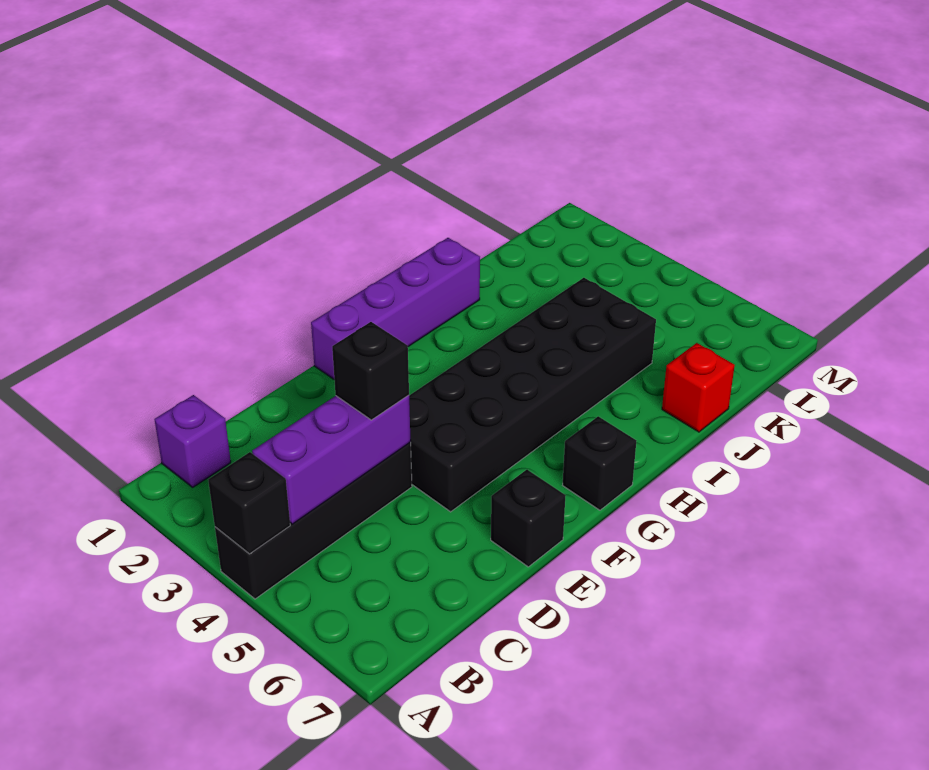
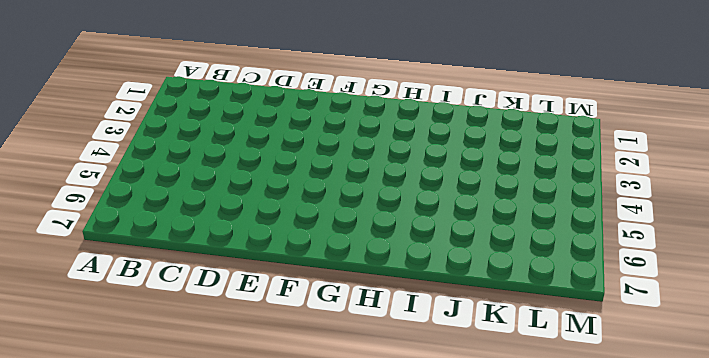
none -> black 1x4 brick [215,443,412,599]
none -> purple 1x1 brick [154,395,231,487]

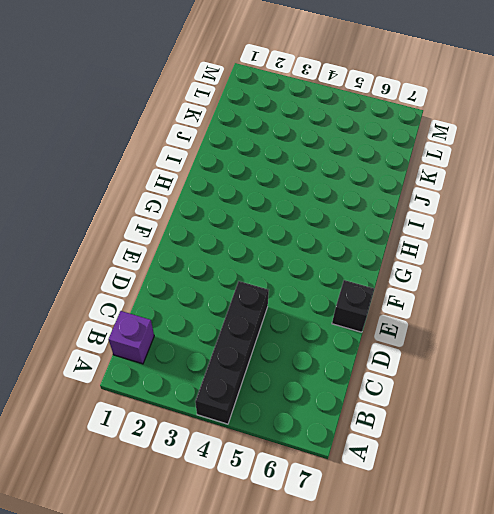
none -> black 2x6 brick [409,278,656,512]
none -> purple 1x4 brick [311,238,480,379]

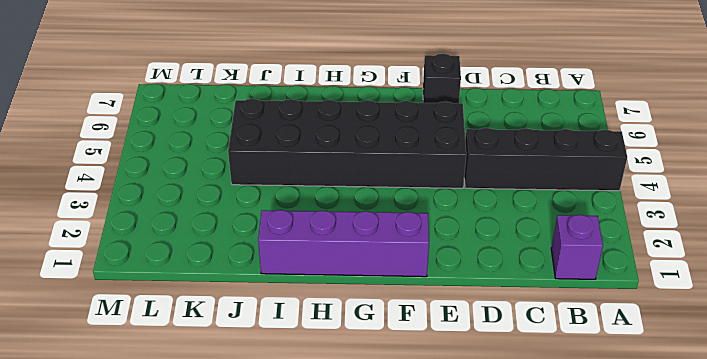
none -> black 1x1 brick [563,416,636,510]
none -> red 1x1 brick [662,343,735,432]

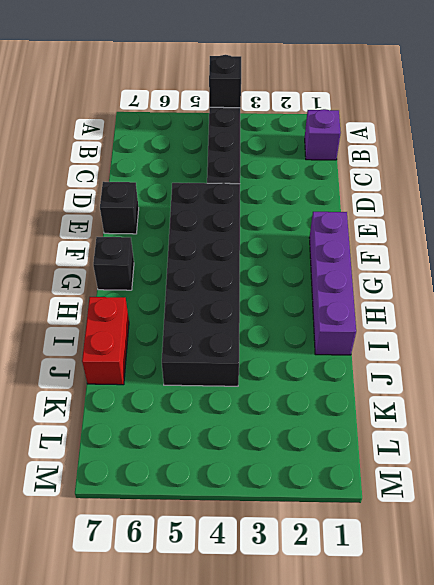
red 1x2 brick [82,297,129,385] -> red 1x1 brick [662,343,735,432]
none -> purple 1x3 brick [252,395,411,524]
none -> black 1x1 brick [332,322,409,420]

